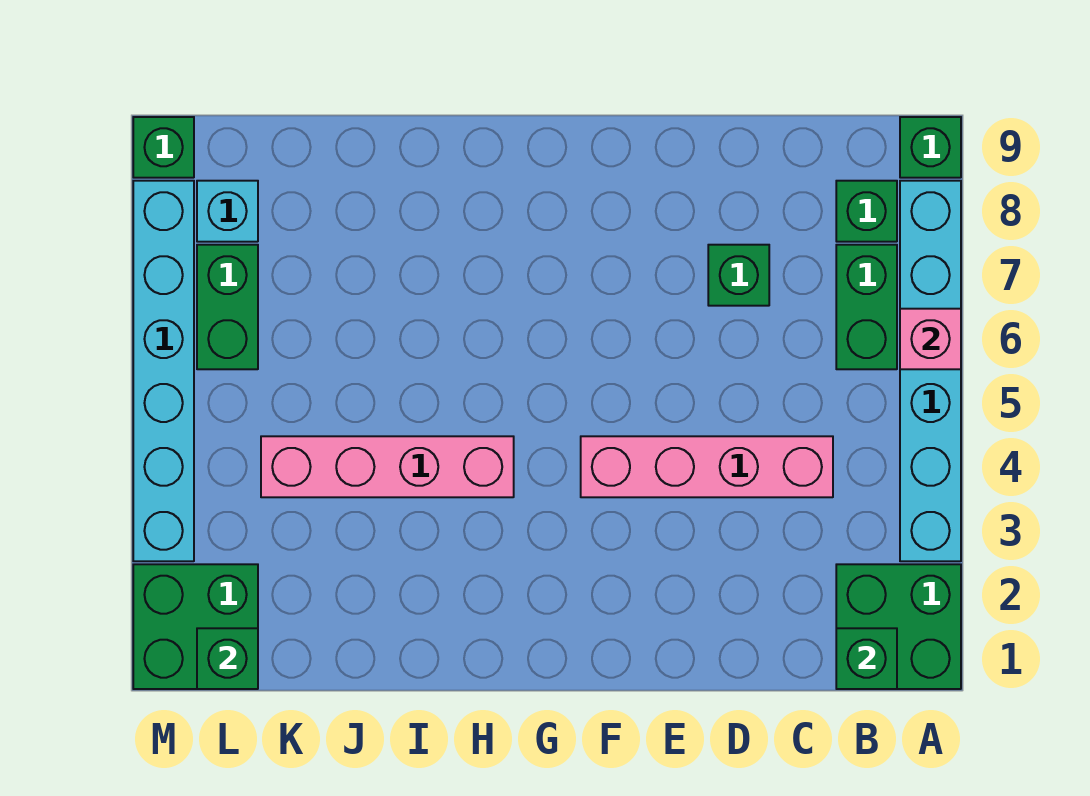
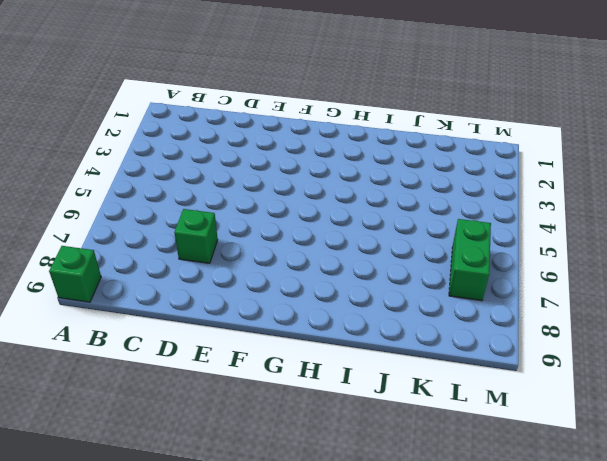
none -> green 2x2 brick [836,564,961,689]
none -> cyan 1x6 brick [900,181,961,561]
none -> green 1x2 brick [836,245,897,369]

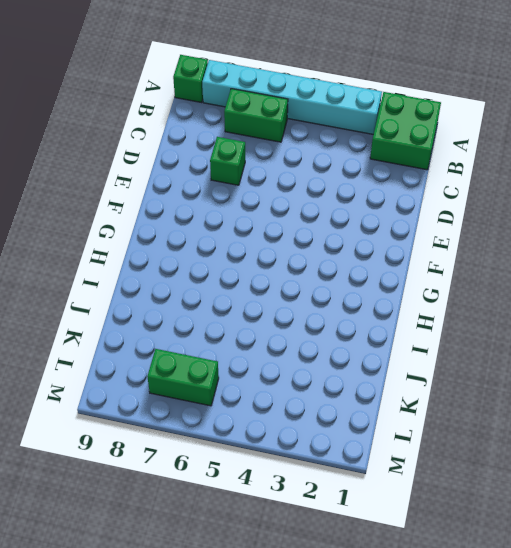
none -> green 1x1 brick [836,181,897,242]
none -> pink 1x4 brick [581,436,833,497]
none -> pink 1x4 brick [261,436,514,497]

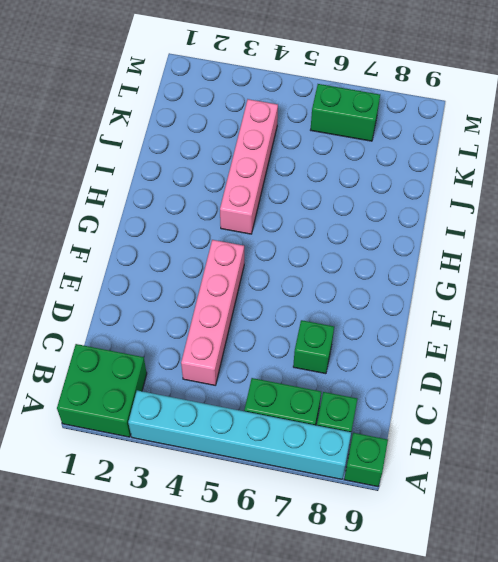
none -> green 2x2 brick [133,564,258,689]
none -> cyan 1x1 brick [197,181,258,242]
none -> cyan 1x6 brick [133,181,194,561]

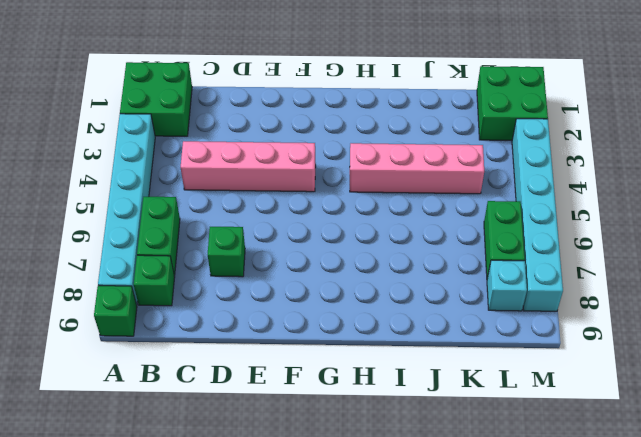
none -> green 1x1 brick [133,117,194,178]
none -> pink 1x1 brick [900,309,961,369]
none -> green 1x1 brick [836,628,897,689]

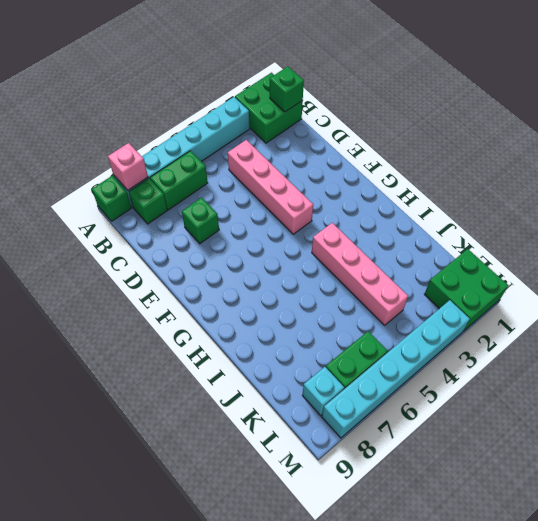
pink 1x1 brick [108,143,148,190] -> pink 1x1 brick moved to [900,309,961,369]
none -> green 1x1 brick [133,117,194,178]
none -> green 1x1 brick [197,628,258,689]

